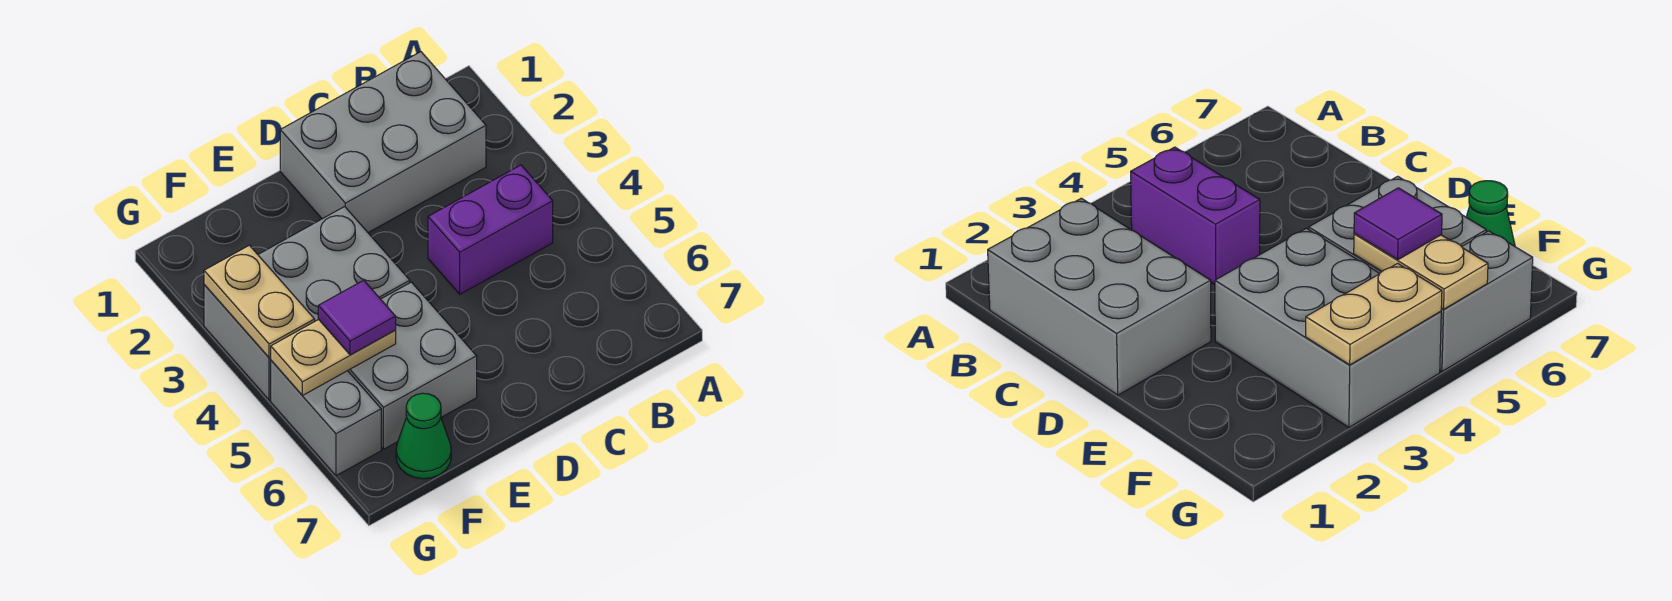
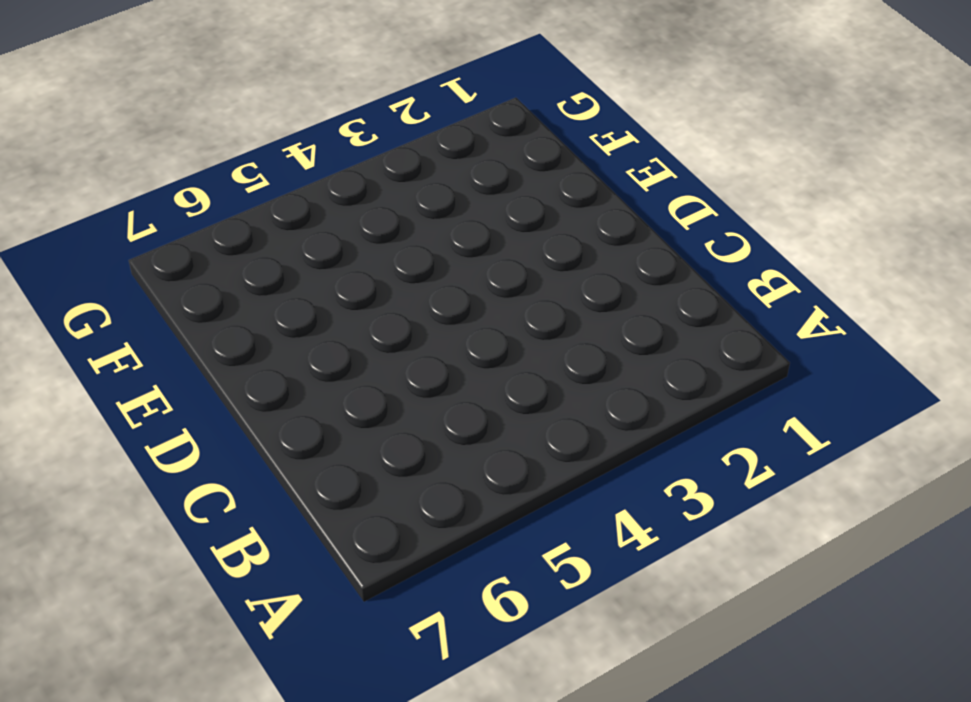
none -> grey 2x3 brick [280,52,486,233]
none -> purple 1x2 brick [428,165,553,294]

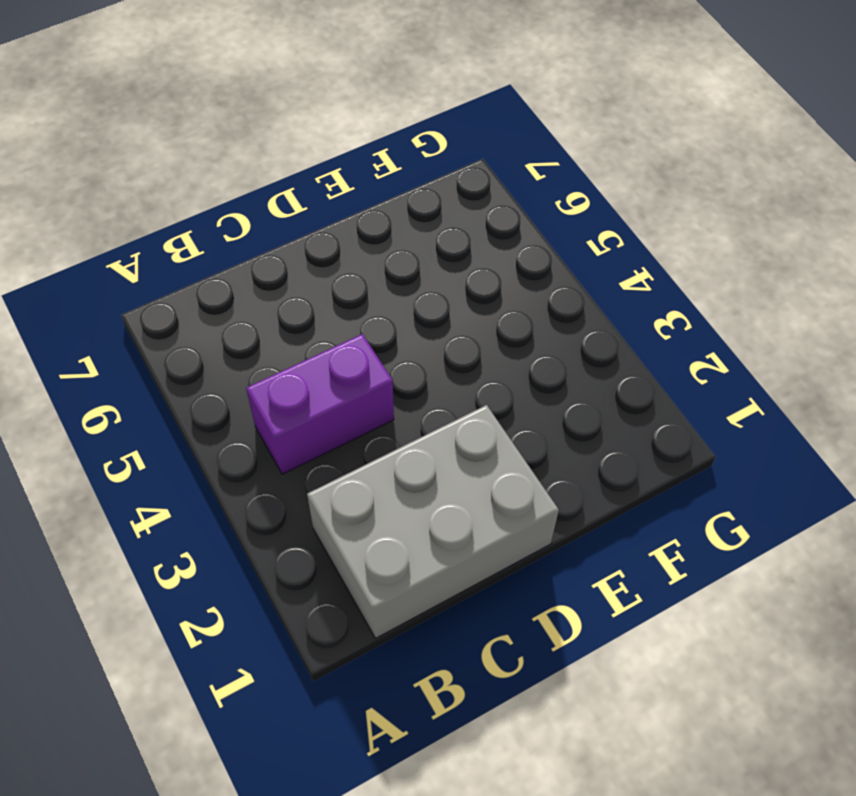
none -> grey 2x3 brick [204,207,410,400]
none -> grey 2x2 brick [348,282,477,449]

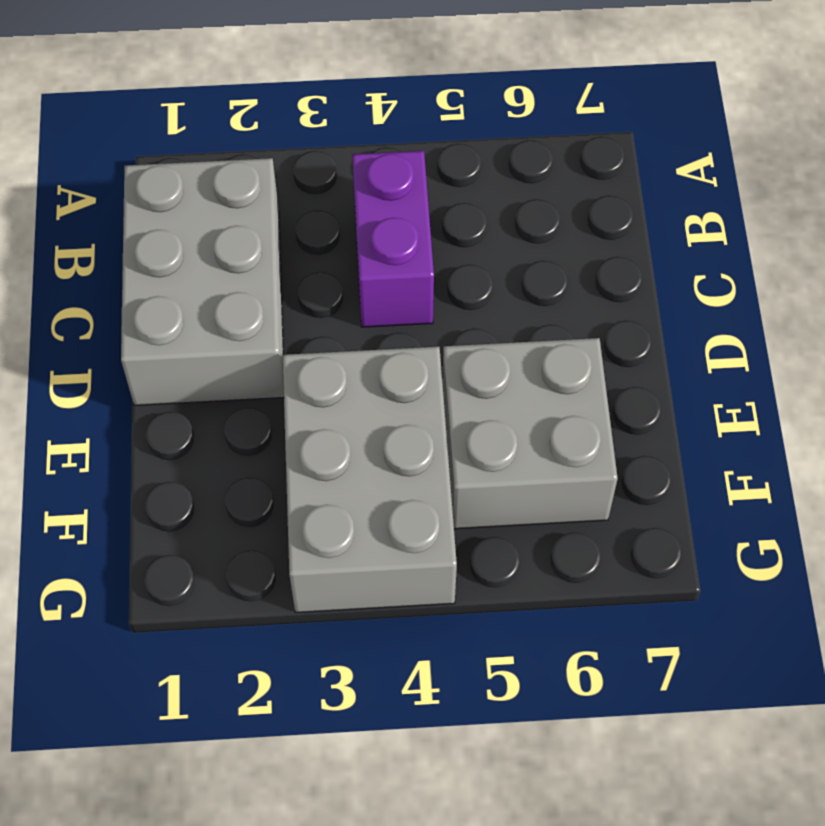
none -> green 1x1 cone [396,393,451,479]
none -> grey 1x2 brick [271,361,381,476]

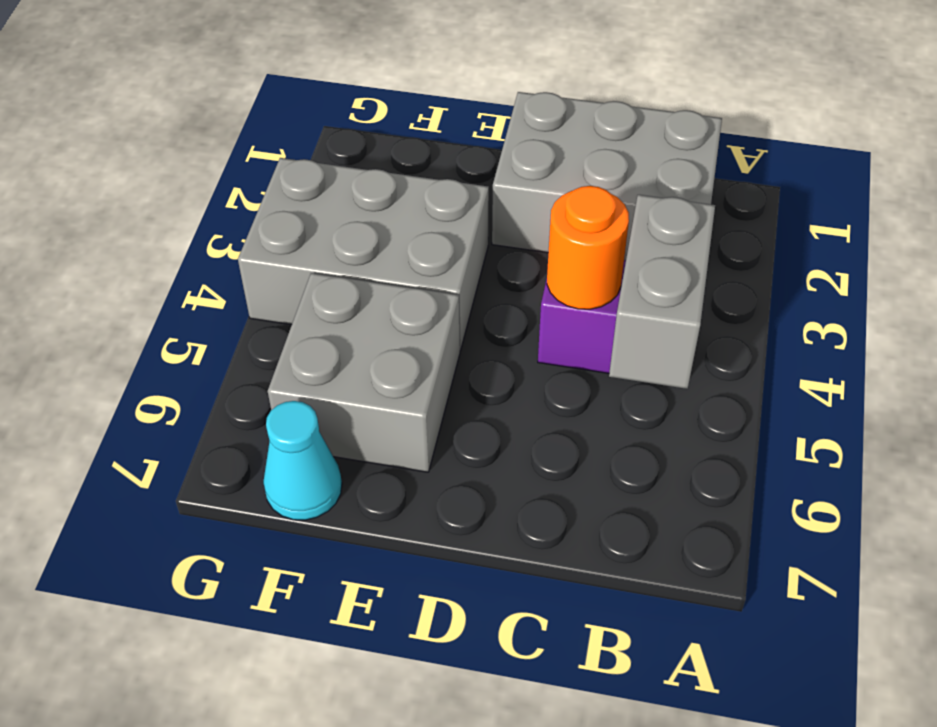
grey 1x2 brick [609,195,715,389] -> grey 1x2 brick moved to [271,361,381,476]
orange 1x1 round brick [547,186,629,309] -> none
cyan 1x1 cone [263,401,342,520] -> green 1x1 cone [396,393,451,479]
none -> tan 1x2 plate [271,319,396,396]
none -> tan 1x2 plate [204,245,315,358]

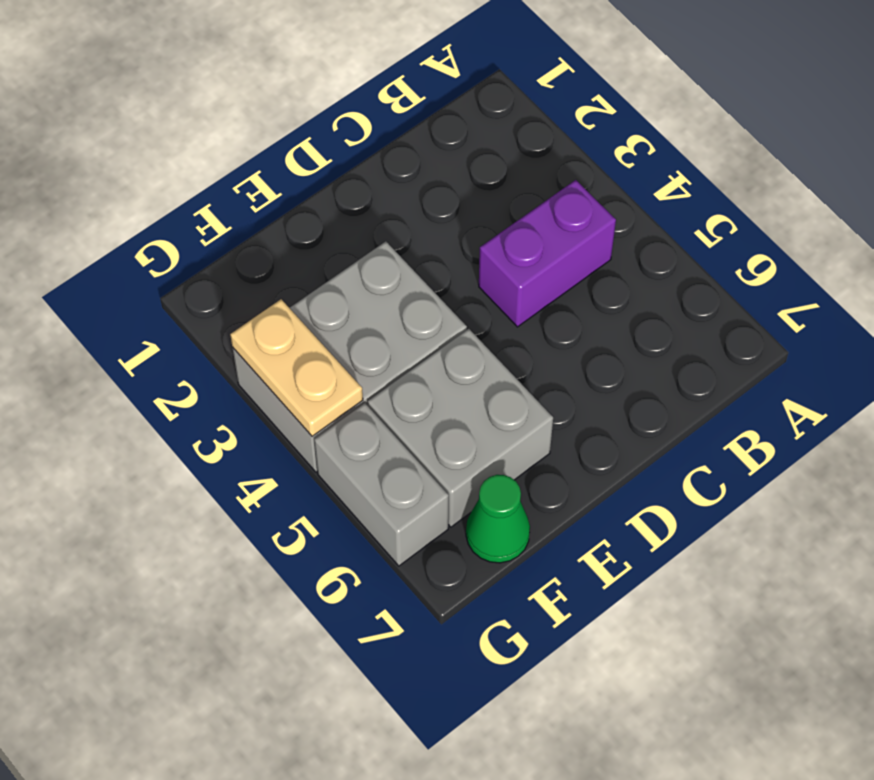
none -> grey 2x3 brick [280,52,486,233]
none -> tan 1x2 plate [271,319,396,396]

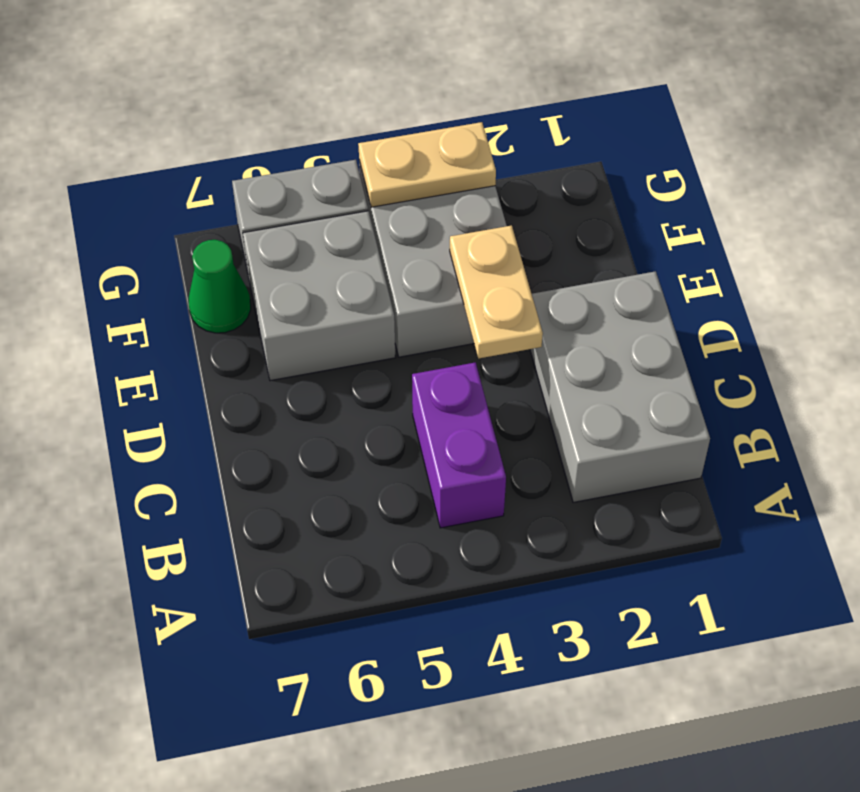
tan 1x2 plate [450,225,543,358] -> tan 1x2 plate moved to [271,319,396,396]
none -> purple 1x1 tile [318,280,396,355]

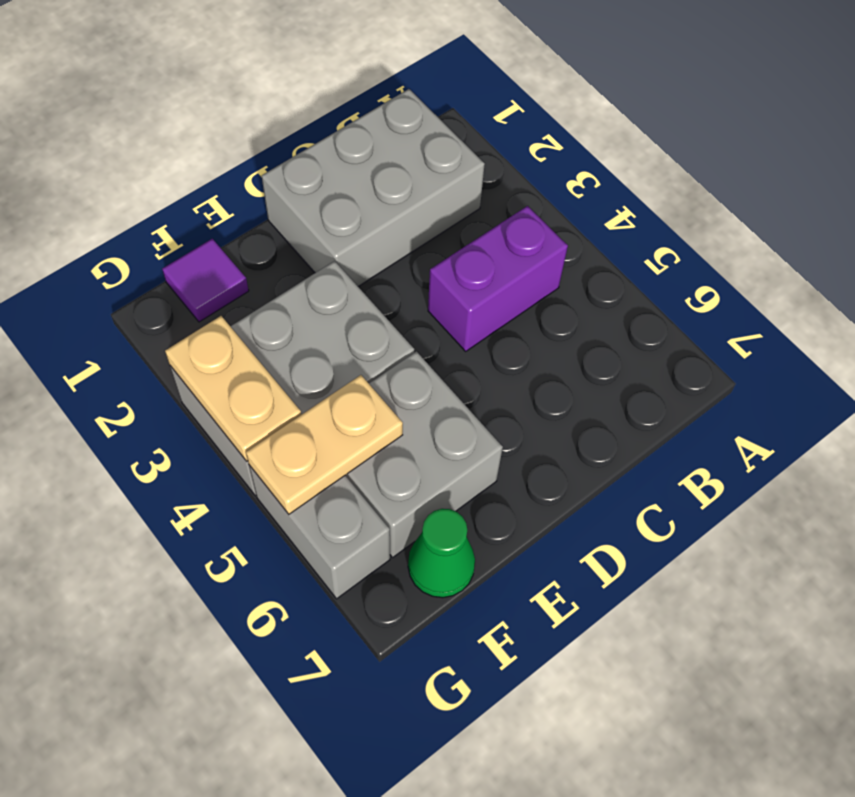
purple 1x1 tile [162,239,249,322] -> purple 1x1 tile moved to [318,280,396,355]

